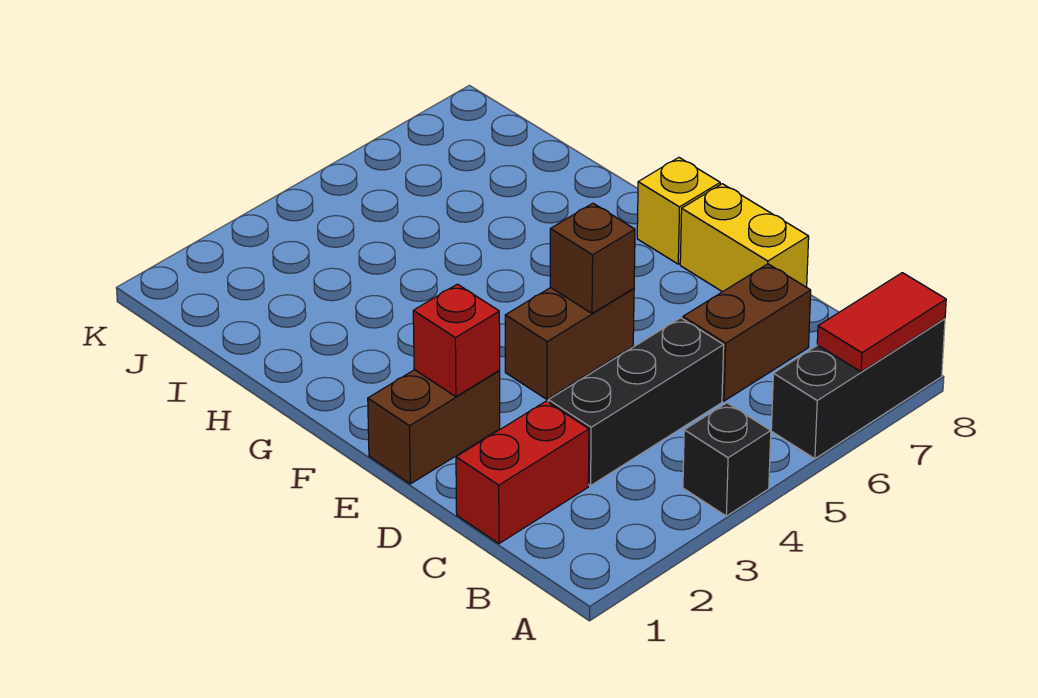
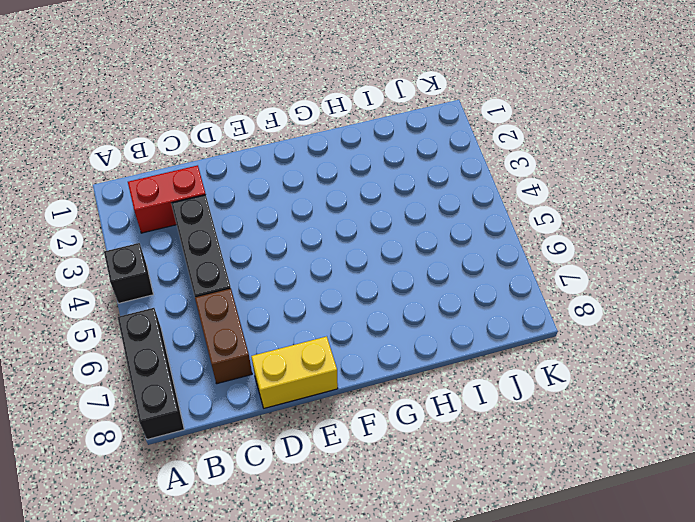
red 1x2 brick [128,165,206,233] -> red 1x2 brick turned to [456,401,589,544]
none -> brown 1x2 brick [368,370,500,484]
none -> brown 1x2 brick [505,288,634,399]
none -> yellow 1x1 brick [637,158,720,264]

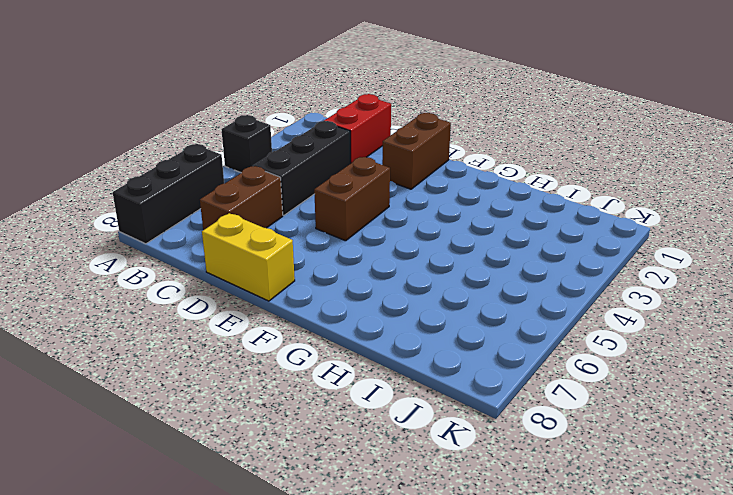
none -> yellow 1x1 brick [637,158,720,264]
none -> red 1x2 tile [817,273,946,372]
none -> red 1x1 brick [413,284,500,397]

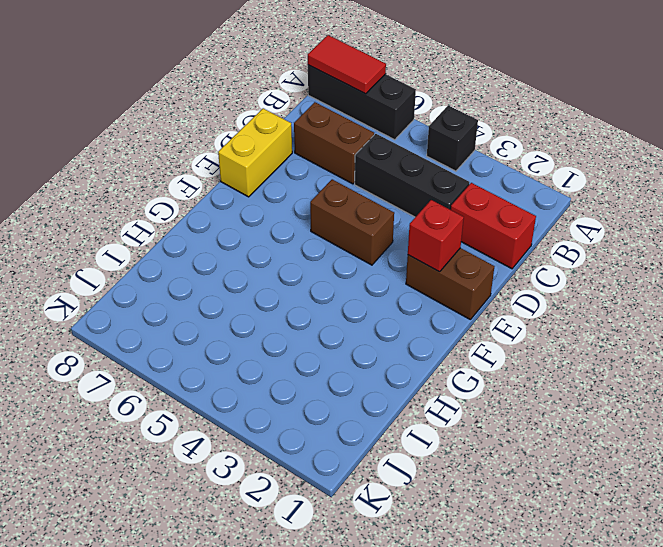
none -> yellow 1x1 brick [637,158,720,264]
none -> brown 1x1 brick [550,203,635,313]

